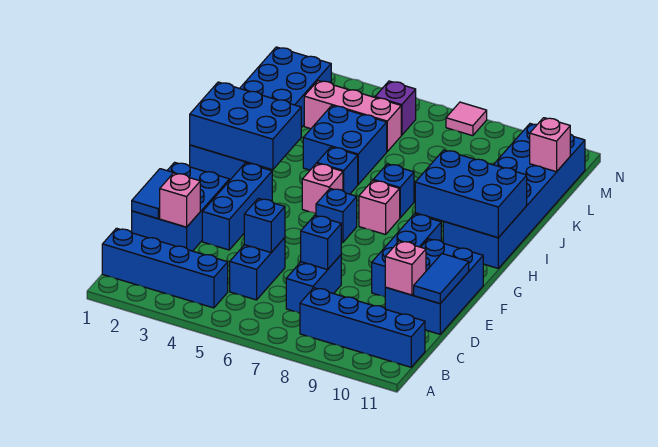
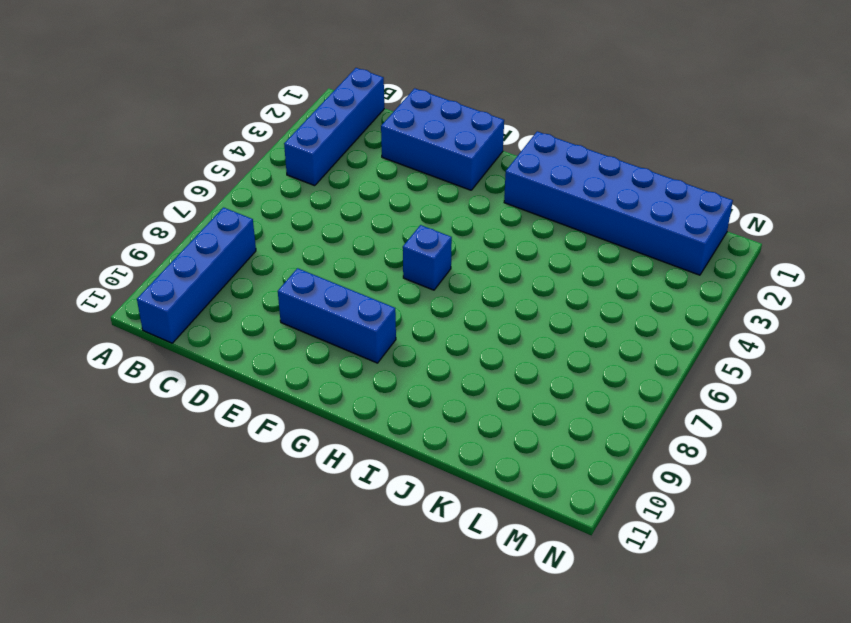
none -> blue 1x2 brick [230,238,285,300]
none -> blue 1x2 brick [286,255,341,313]
none -> blue 2x3 brick [385,239,483,334]

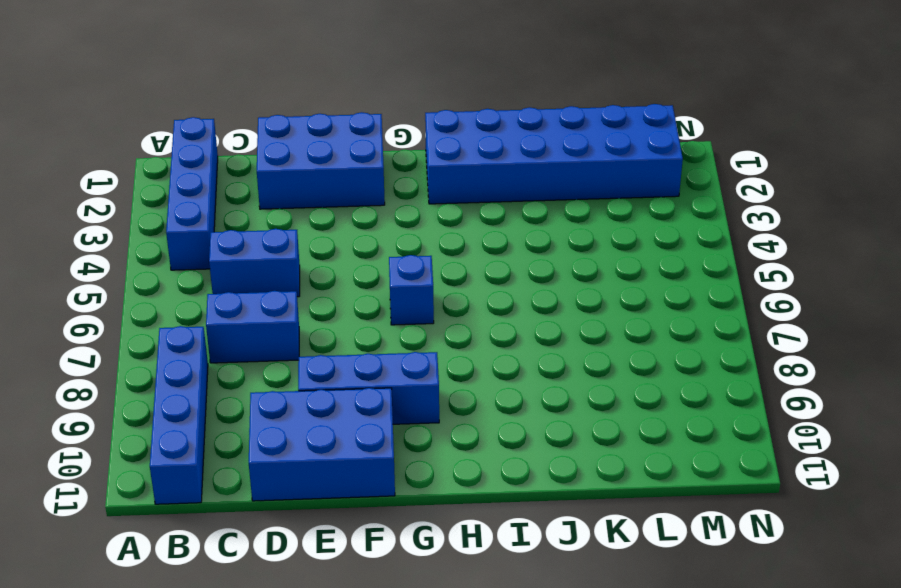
none -> blue 1x3 brick [202,163,272,250]
none -> pink 1x1 brick [302,163,343,214]
none -> pink 1x1 brick [359,181,400,235]

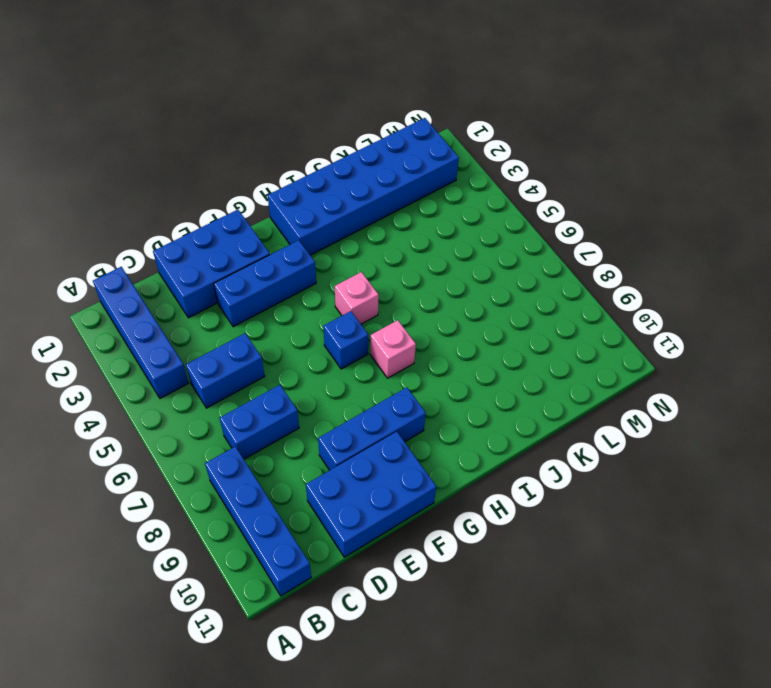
none -> blue 2x6 brick [443,124,585,268]
none -> blue 1x1 brick [317,147,358,194]
none -> blue 1x1 brick [373,164,414,218]

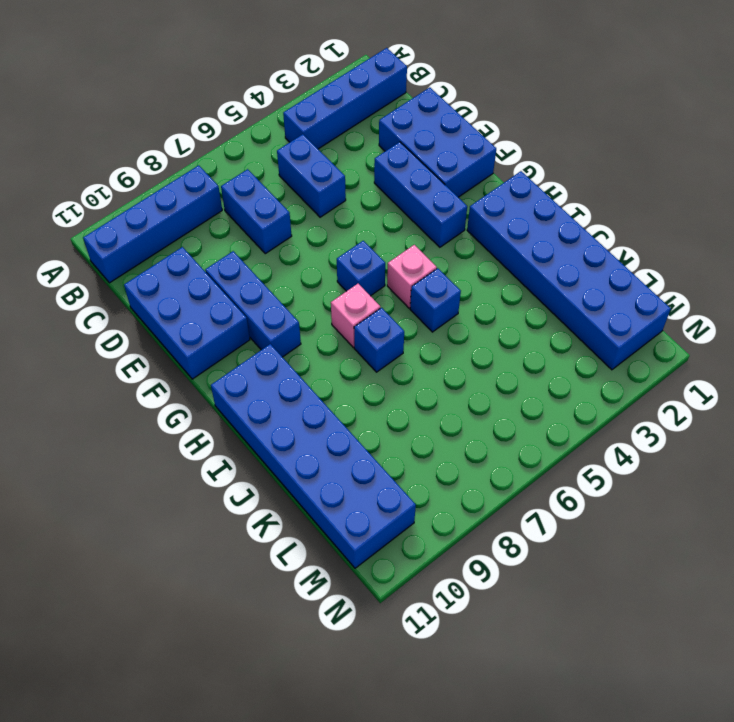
none -> blue 2x2 brick [303,106,387,184]
none -> pink 1x3 brick [304,81,401,151]
none -> purple 1x1 brick [375,81,416,135]

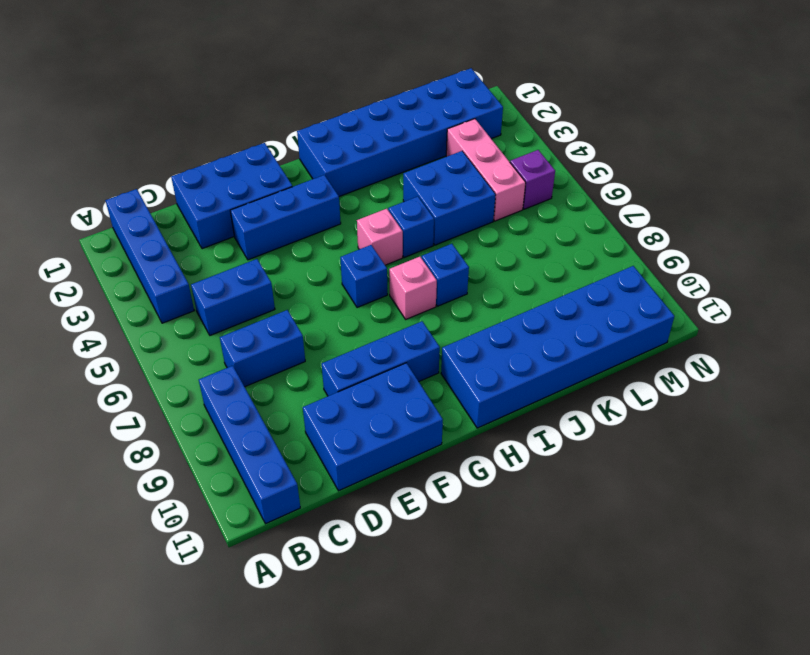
none -> pink 1x1 tile [446,102,487,136]
none -> blue 1x2 tile [132,169,173,219]
none -> pink 1x1 brick [160,173,200,227]

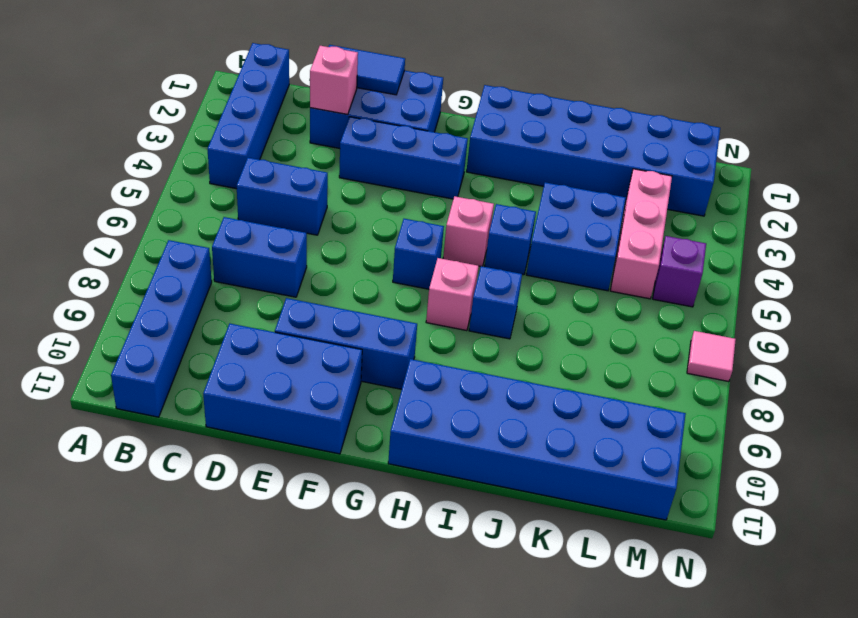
none -> blue 1x1 brick [244,198,285,253]
none -> blue 1x1 brick [301,215,341,270]
none -> pink 1x1 brick [385,241,426,295]

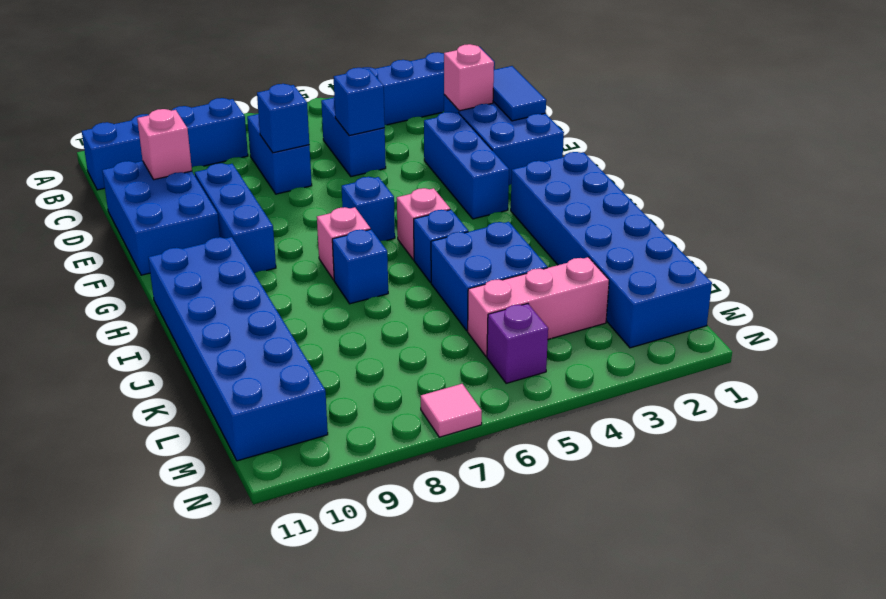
none -> blue 1x2 tile [414,254,469,303]
none -> blue 2x3 brick [190,82,301,170]
none -> blue 2x3 brick [415,150,527,238]

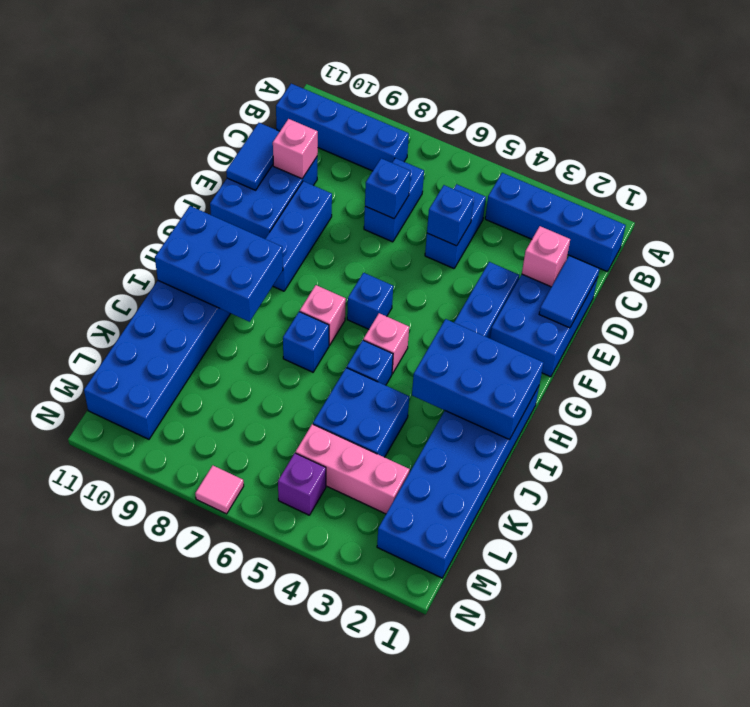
none -> pink 1x1 brick [530,118,570,172]

